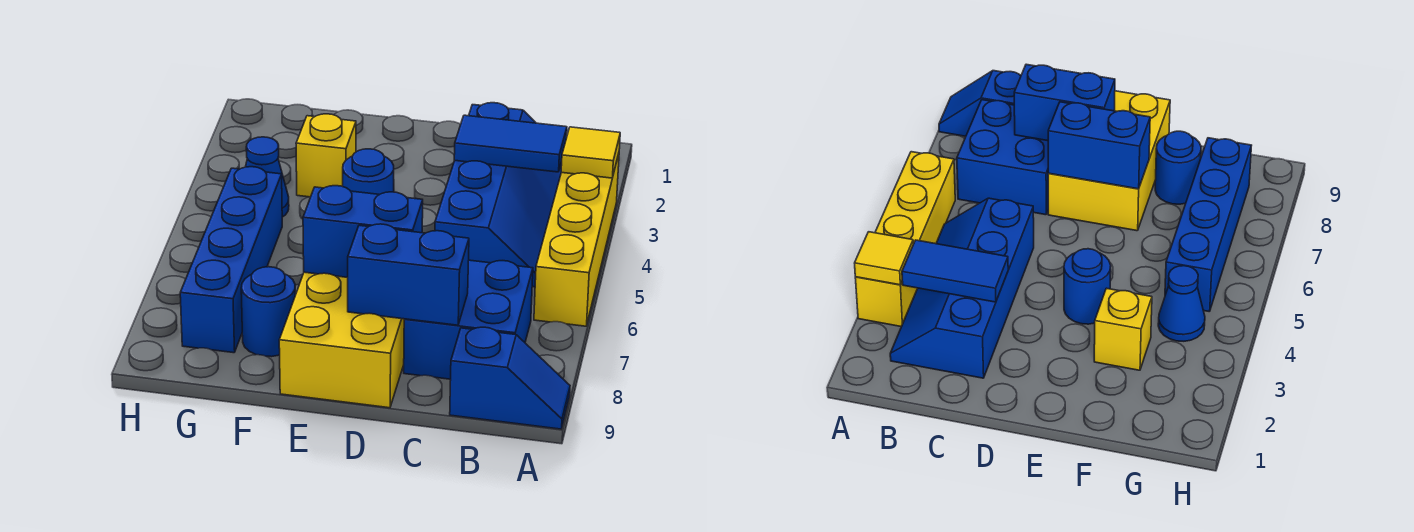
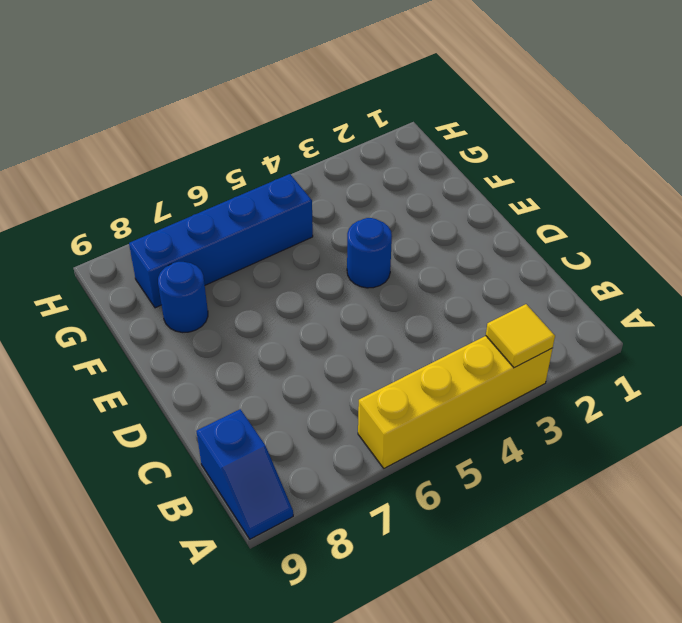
none -> blue 2x4 slope [435,103,562,287]
none -> blue 2x2 brick [404,260,533,379]
none -> yellow 2x3 brick [279,272,404,408]

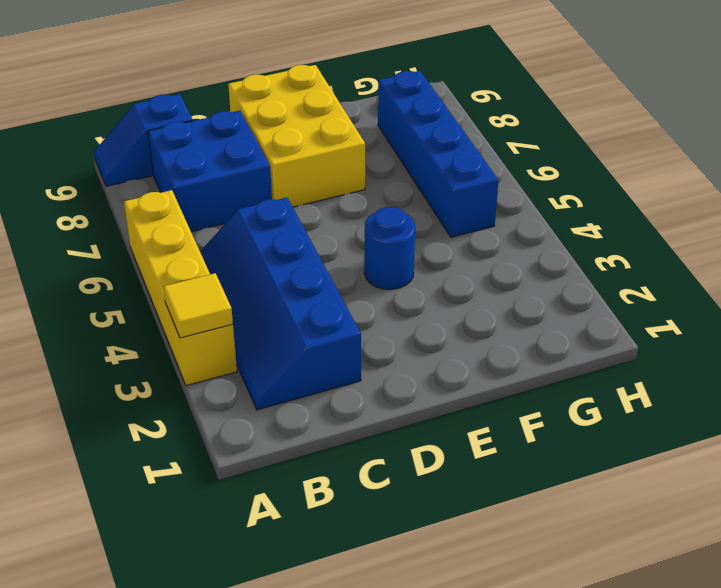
none -> yellow 1x1 brick [296,114,356,197]
none -> blue 1x1 round brick [241,267,295,357]
none -> blue 1x1 cone [246,137,289,217]

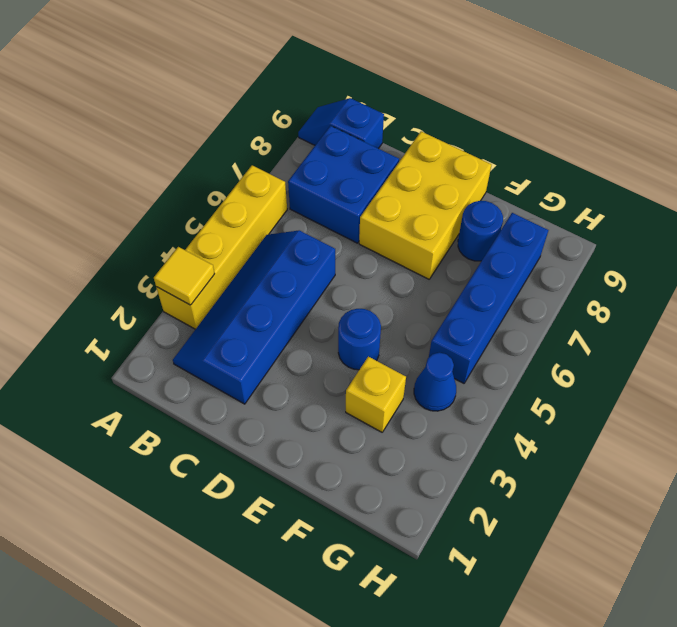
none -> blue 1x2 tile [454,115,567,172]
none -> blue 1x2 brick [348,224,469,325]
none -> blue 1x2 brick [303,186,423,277]

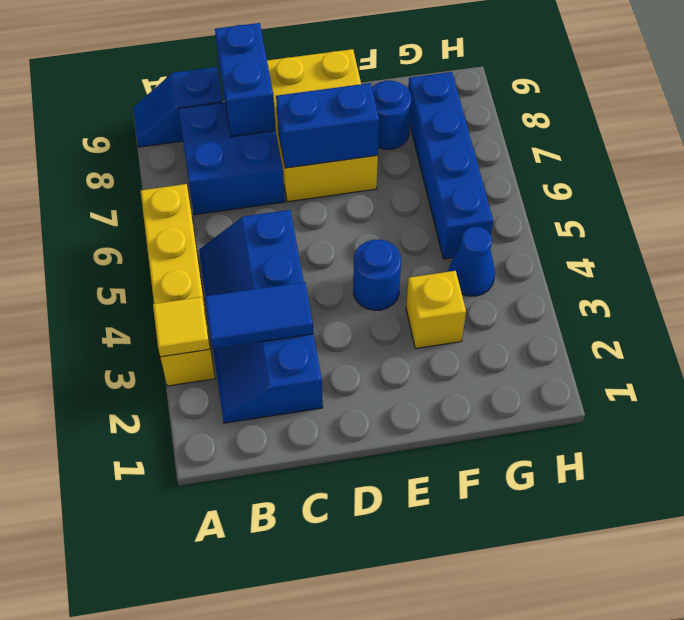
blue 1x2 brick [215,23,276,137] -> blue 1x2 brick turned to [348,224,469,325]

